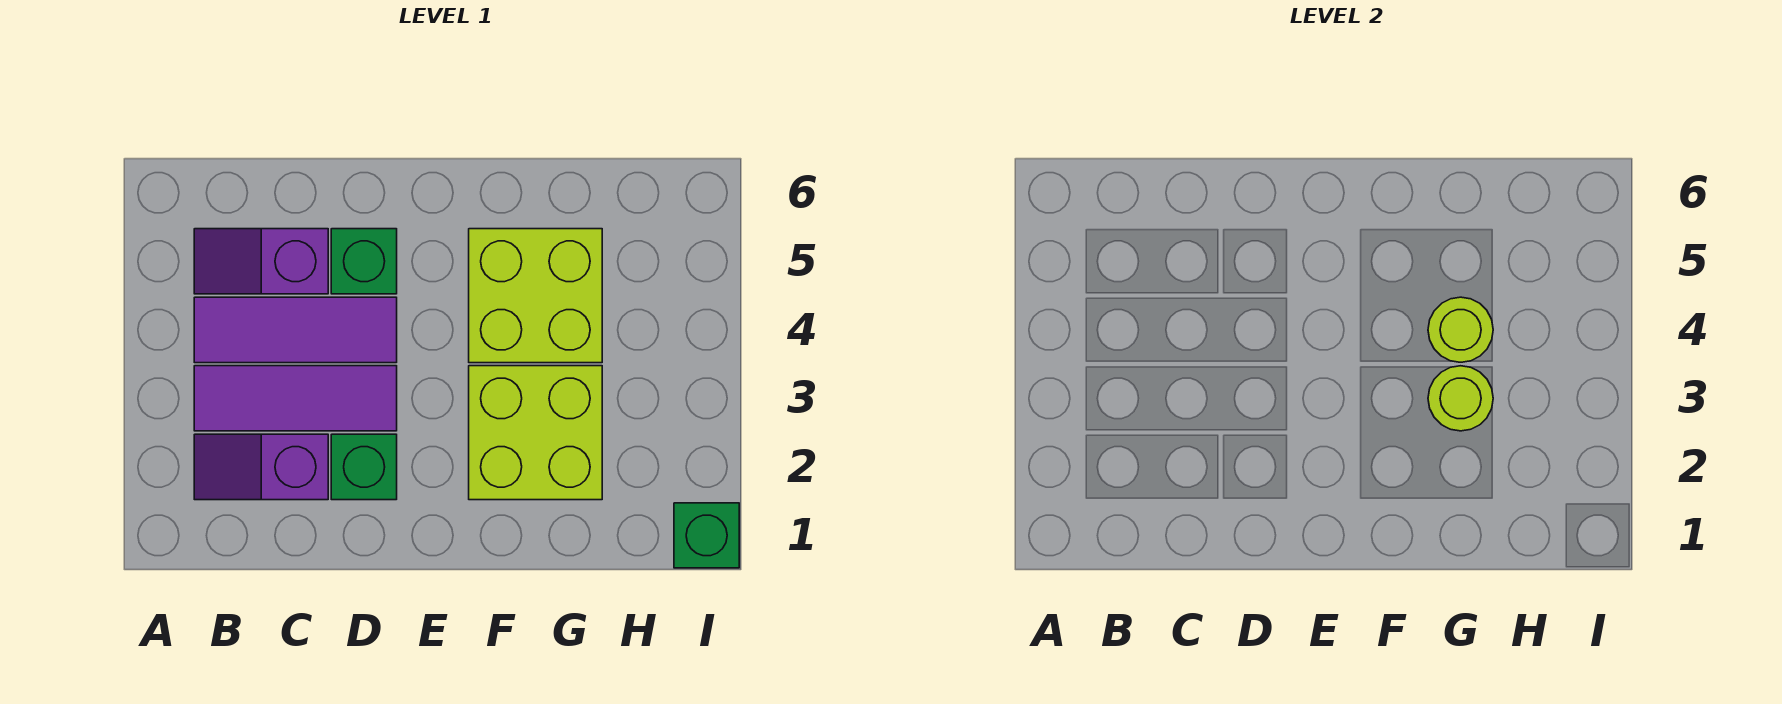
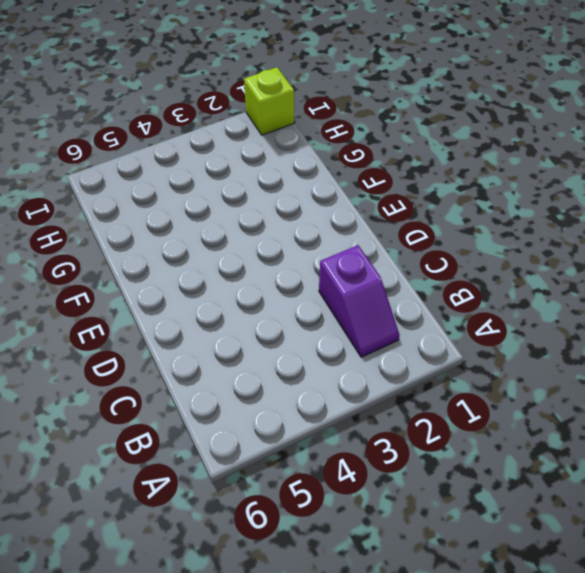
lime 1x1 brick [244,67,294,135] -> green 1x1 brick [674,503,739,568]
none -> purple 1x3 tile [194,366,397,431]
none -> purple 1x3 tile [194,297,397,363]

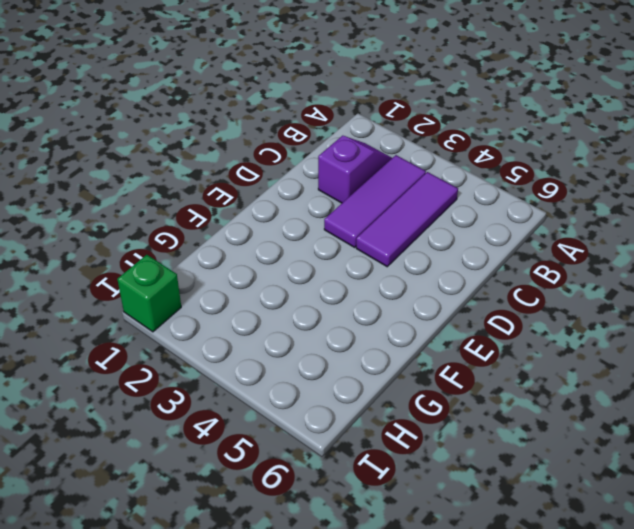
none -> purple 1x2 slope [194,229,328,294]
none -> green 1x1 brick [331,434,397,500]

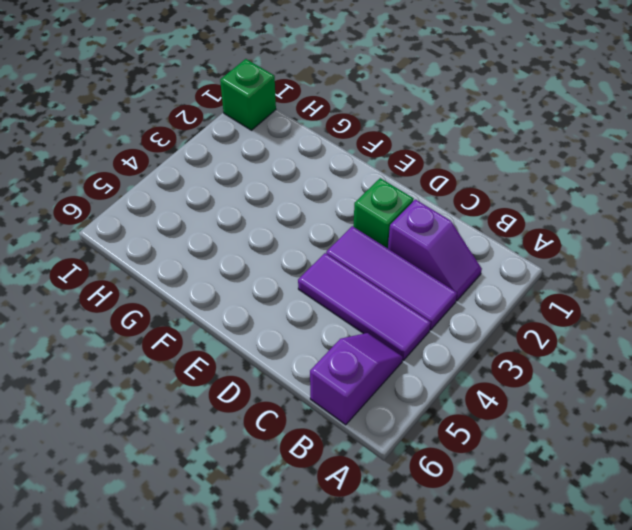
purple 1x2 slope [310,333,403,425] -> purple 1x2 slope turned to [194,229,328,294]
none -> green 1x1 brick [331,229,397,294]
none -> lime 2x2 brick [469,366,602,500]

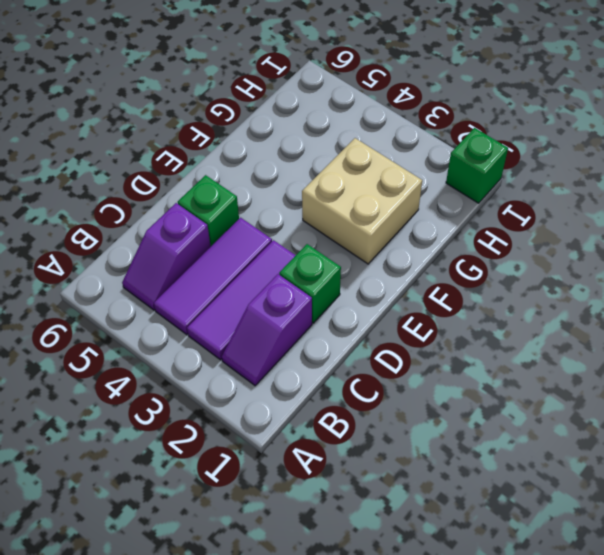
tan 2x2 brick [302,138,422,264] -> lime 2x2 brick [469,366,602,500]
none -> lime 2x2 brick [469,229,602,363]
none -> lime 1x1 round brick [1428,366,1493,431]

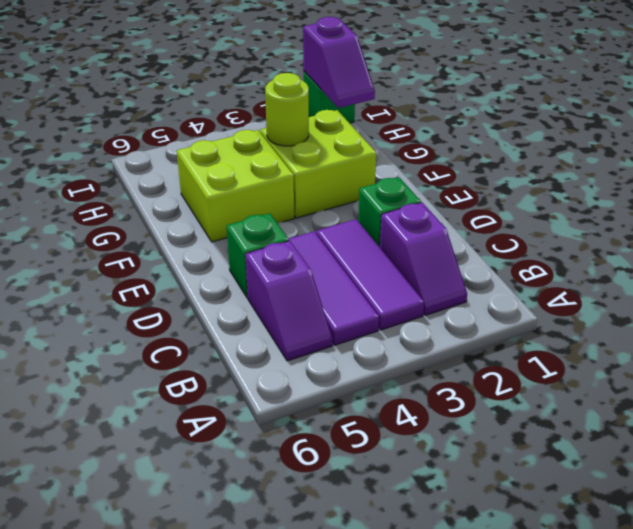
purple 1x2 slope [303,17,375,108] -> none
none -> lime 1x1 round brick [1428,297,1493,362]

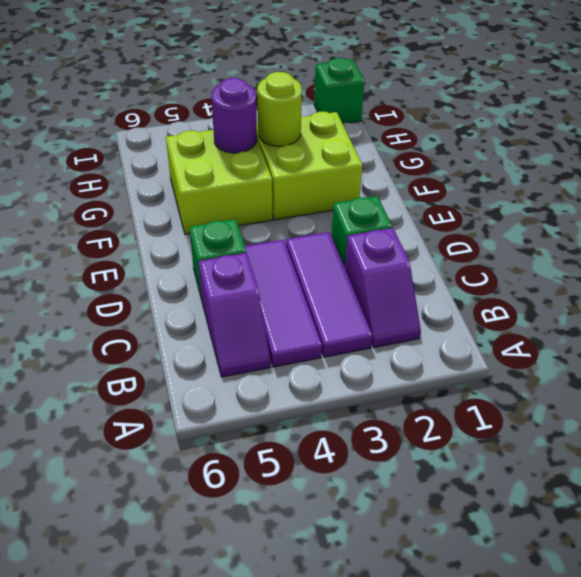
purple 1x1 round brick [211,78,257,153] -> lime 1x1 round brick [1428,297,1493,362]

